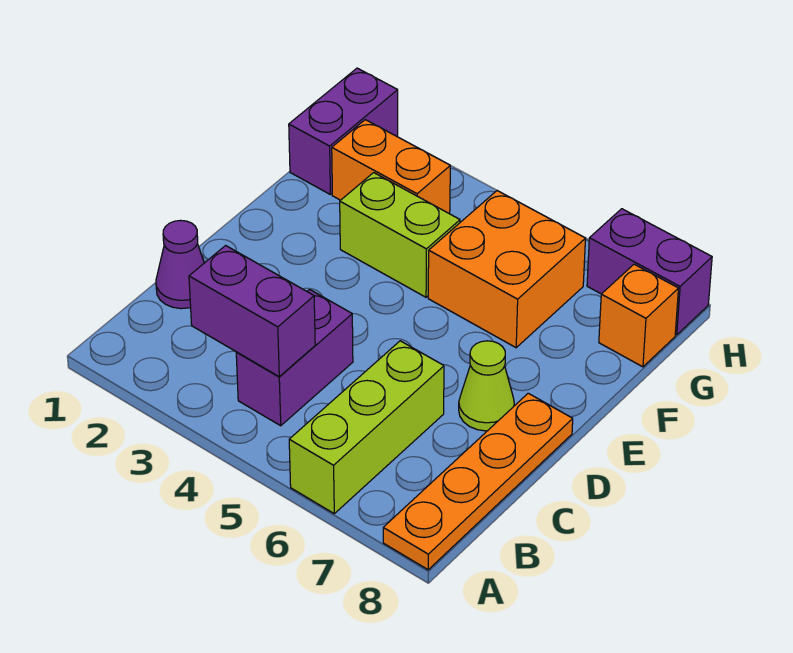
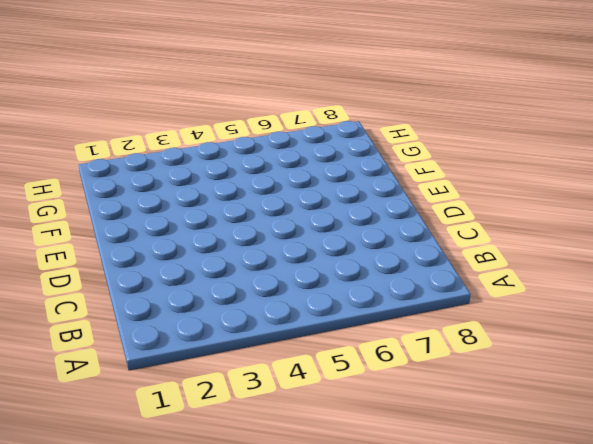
none -> lime 1x3 brick [289,341,444,514]
none -> orange 1x4 plate [383,393,573,570]
none -> purple 1x2 brick [236,290,353,426]

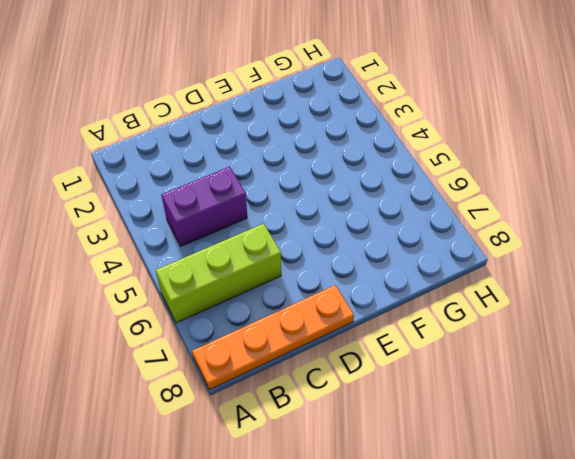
none -> purple 1x1 cone [156,220,204,309]
none -> lime 1x1 cone [459,341,514,431]
none -> lime 1x2 brick [340,173,460,297]

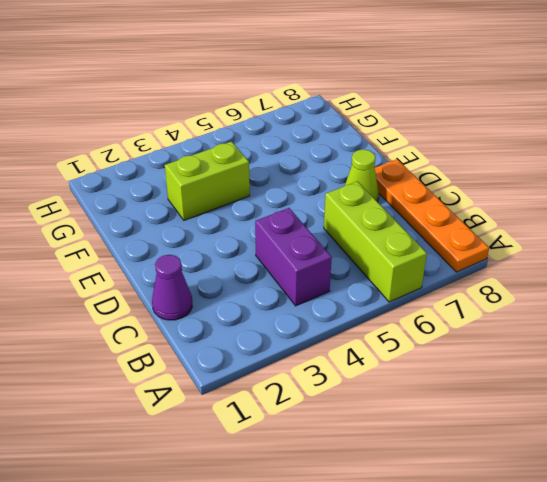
none -> orange 2x2 brick [428,191,586,348]
none -> purple 1x2 brick [289,68,398,194]
none -> orange 1x2 brick [332,120,450,214]

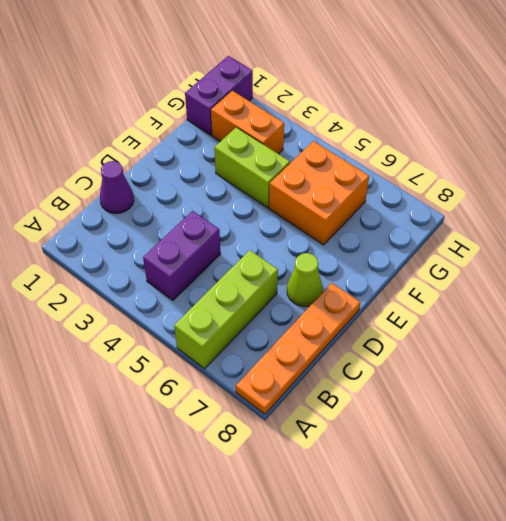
none -> orange 1x1 brick [599,264,679,367]
none -> purple 1x2 brick [587,209,712,335]
none -> purple 1x2 brick [189,246,315,376]

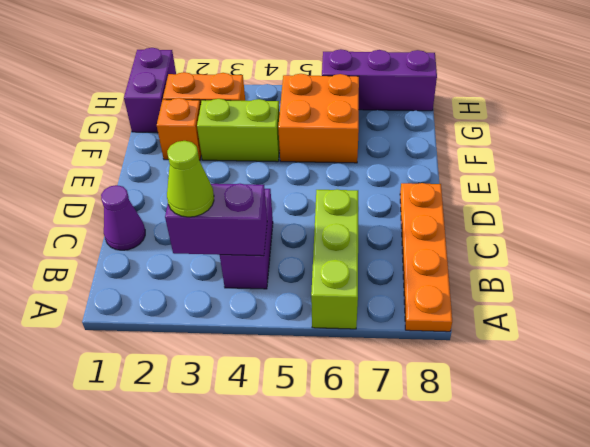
lime 1x1 cone [167,141,214,217] -> lime 1x1 cone moved to [459,341,514,431]
orange 1x1 brick [157,98,201,160] -> orange 1x1 brick moved to [599,264,679,367]
purple 1x3 brick [322,49,437,111] -> purple 1x2 brick [587,209,712,335]

